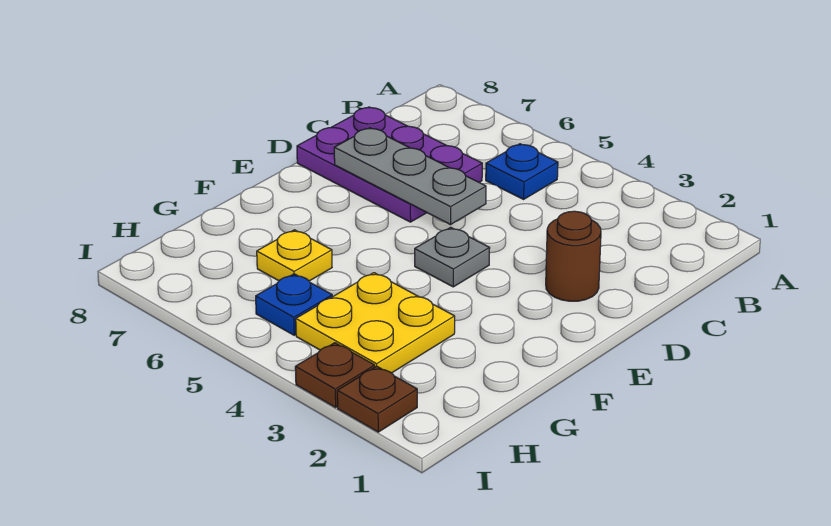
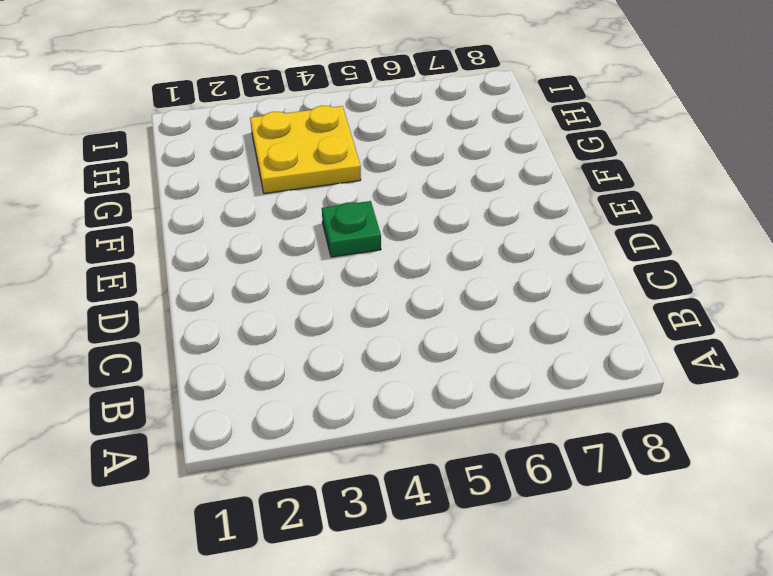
green 1x1 plate [322,201,381,257] -> grey 1x1 plate [415,227,490,287]
none -> blue 1x1 plate [486,144,558,199]
none -> purple 2x3 plate [297,107,482,222]

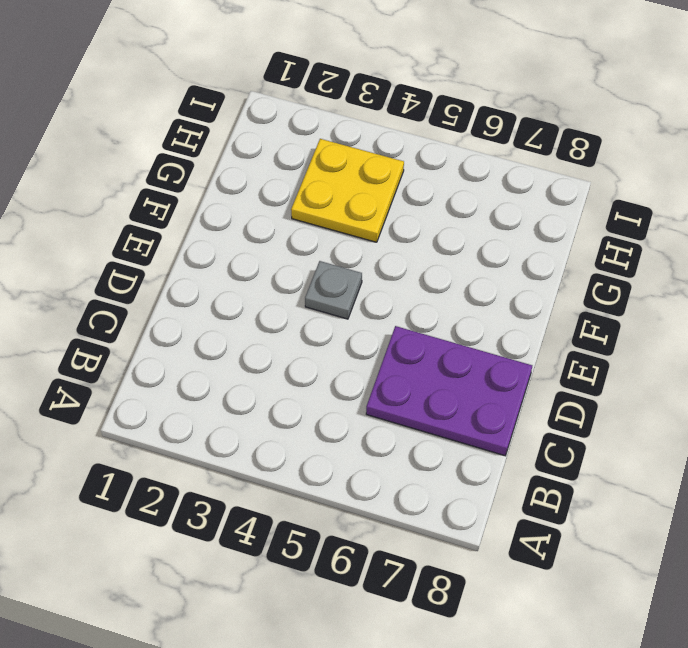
none -> blue 1x1 plate [486,144,558,199]
none -> brown 1x1 round brick [546,211,601,301]

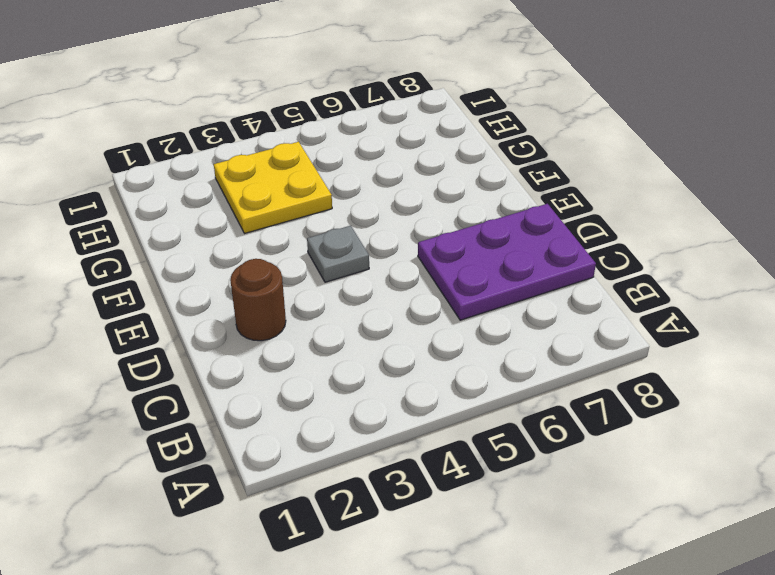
none -> blue 1x1 plate [486,144,558,199]
none -> yellow 1x1 plate [257,230,332,281]

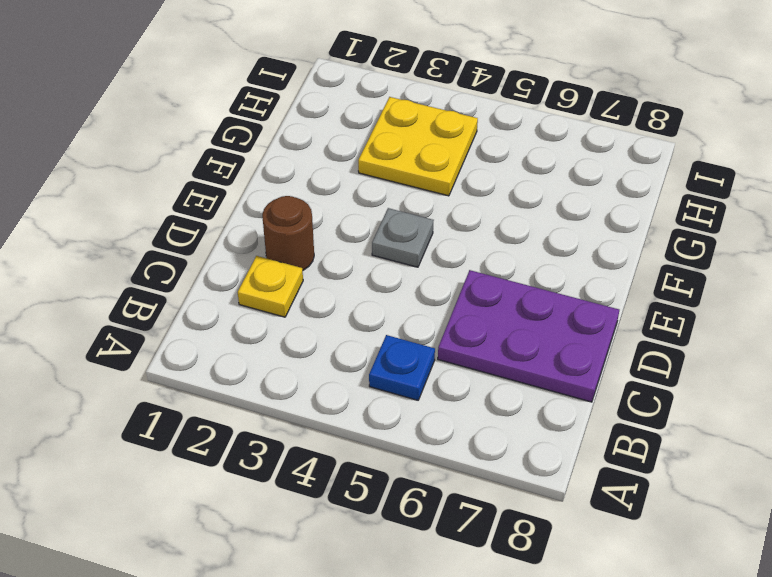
yellow 1x1 plate [238,256,303,317] -> yellow 1x1 plate moved to [257,230,332,281]
none -> blue 1x1 plate [256,274,332,335]
none -> brown 1x1 plate [337,366,417,432]

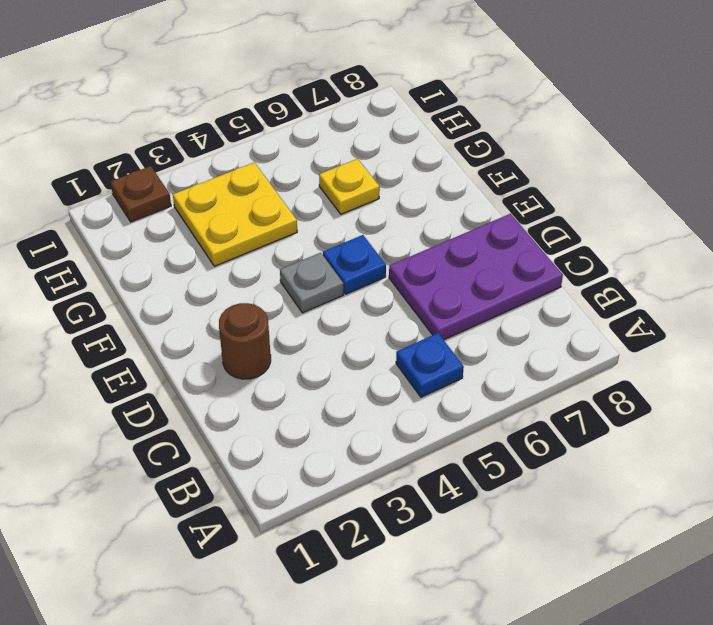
blue 1x1 plate [323,235,386,294] -> blue 1x1 plate moved to [256,274,332,335]
none -> brown 1x1 plate [295,343,375,407]
none -> grey 1x3 plate [334,128,486,225]

